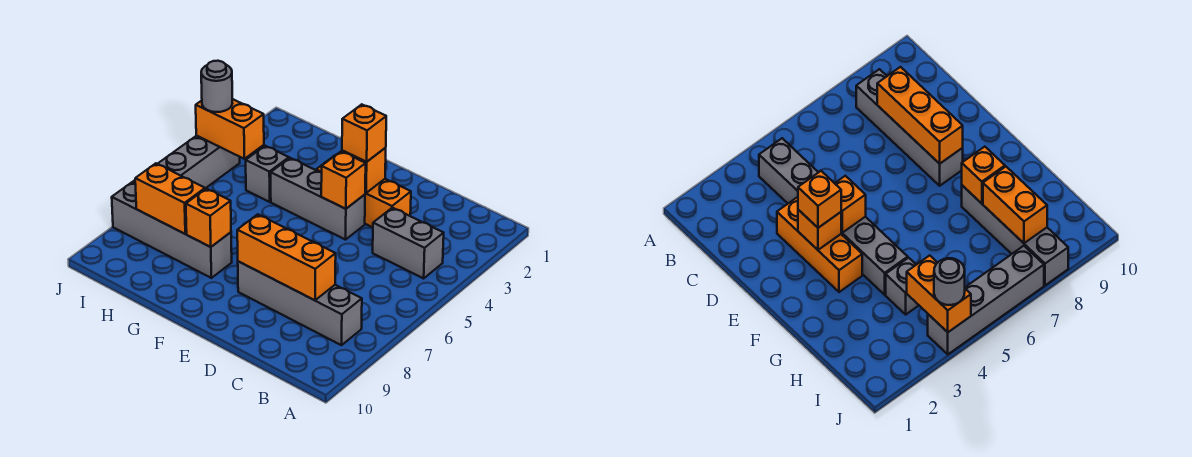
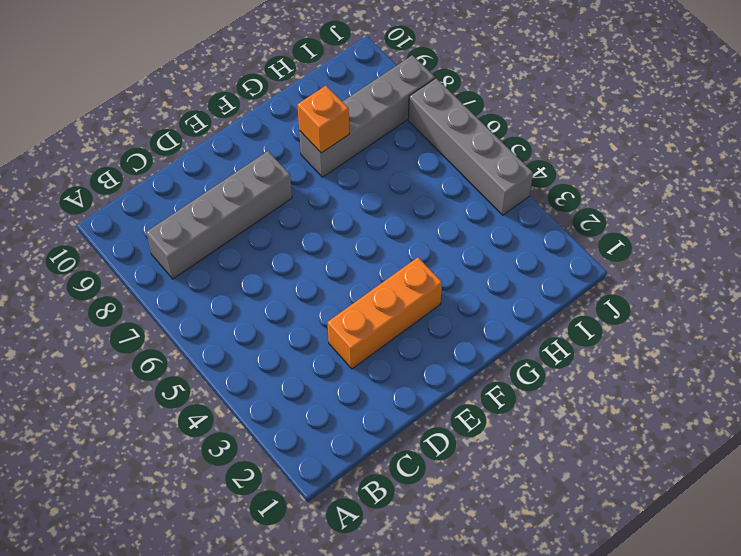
none -> grey 1x2 brick [373,208,444,278]
none -> grey 1x3 brick [271,158,365,240]
none -> grey 1x1 brick [246,146,289,202]

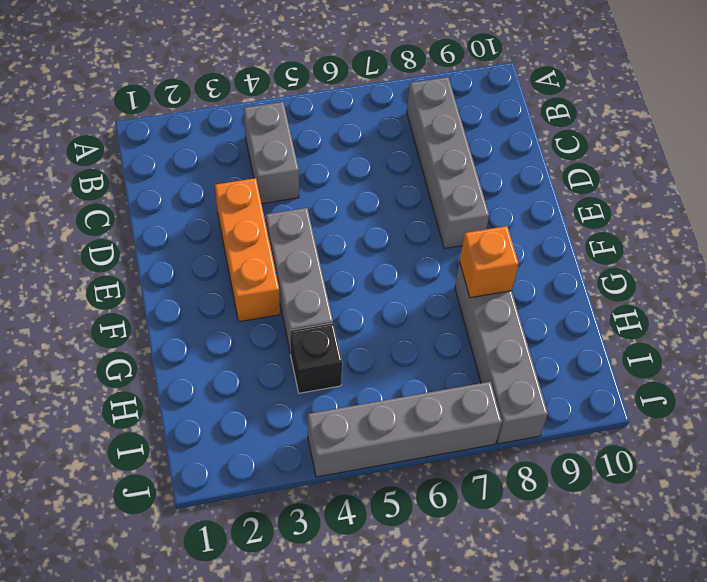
black 1x1 brick [290,323,342,393] -> grey 1x1 brick [246,146,289,202]
none -> orange 1x3 brick [237,214,336,300]
none -> orange 1x1 brick [342,148,386,193]
none -> orange 1x1 brick [321,151,366,209]

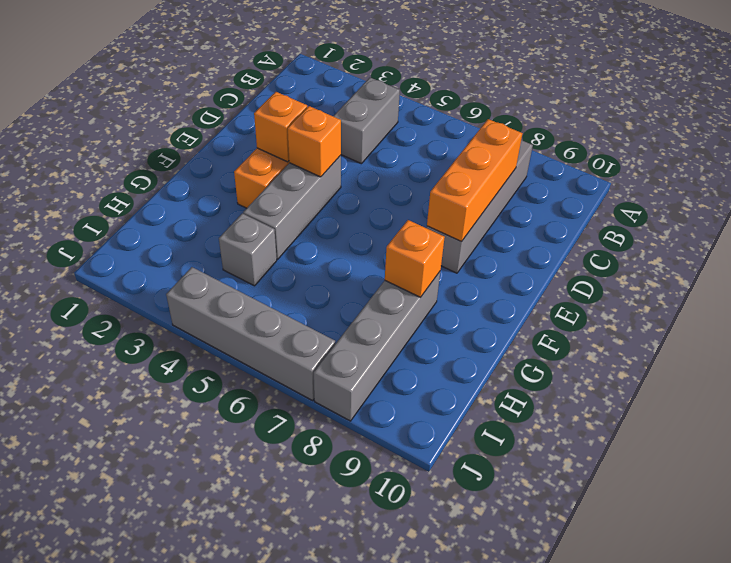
none -> orange 1x2 brick [135,163,205,234]
none -> orange 1x2 brick [196,99,264,159]
none -> orange 1x1 brick [342,104,386,162]

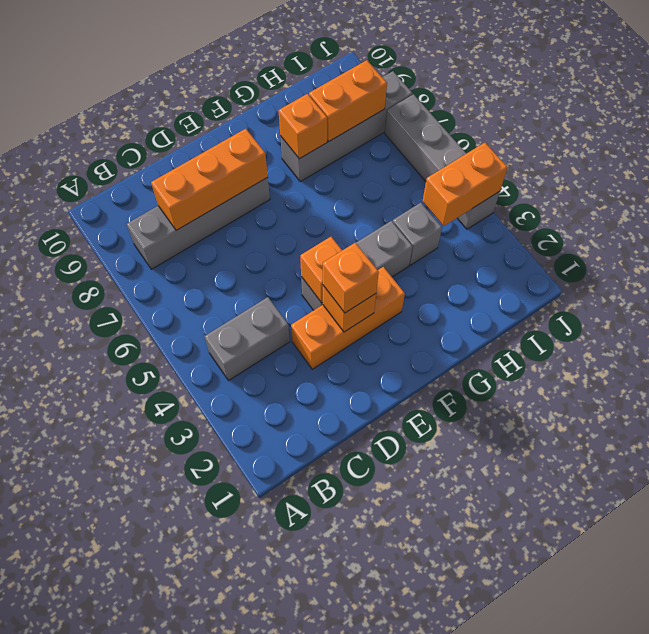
none -> grey 1x1 round brick [201,61,232,112]

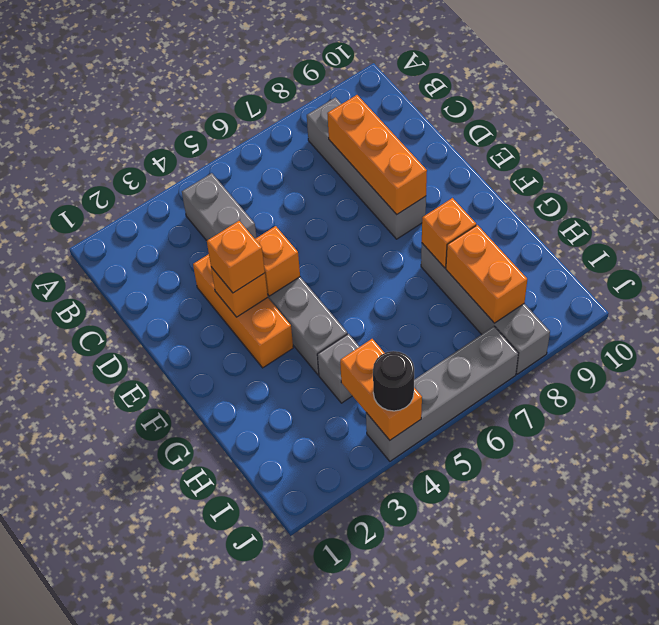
black 1x1 round brick [373,351,414,411] -> grey 1x1 round brick [201,61,232,112]

